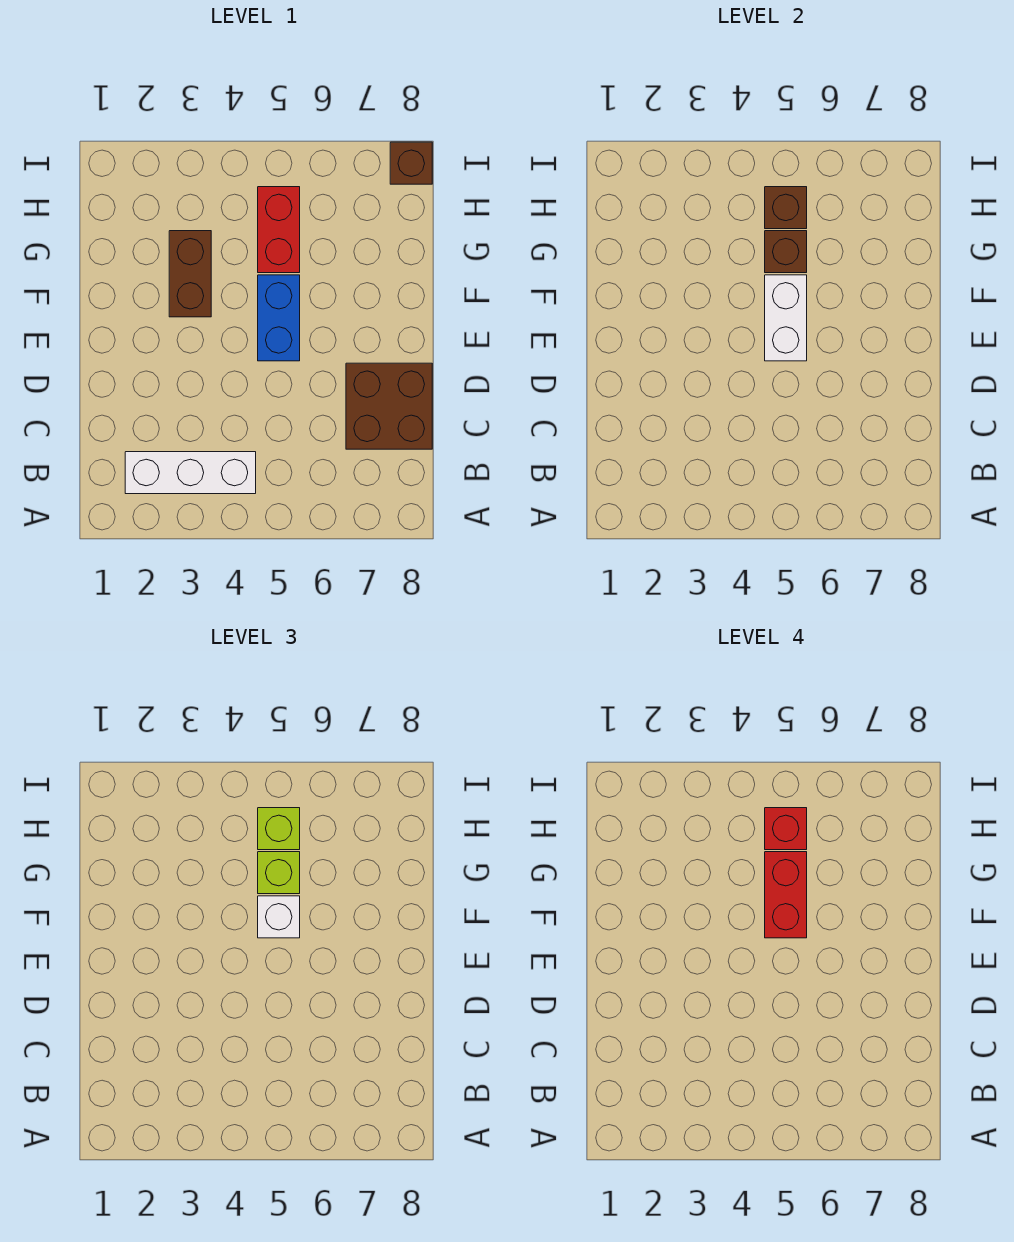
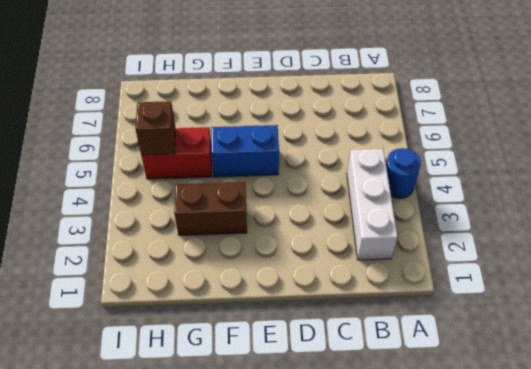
blue 1x1 round brick [386,148,421,199] -> none
none -> brown 2x2 brick [346,363,432,449]
none -> brown 1x1 brick [390,142,432,184]
none -> white 1x2 brick [765,275,807,361]

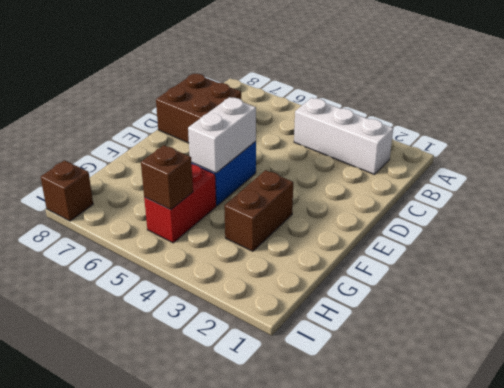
none -> brown 1x1 brick [765,231,807,273]
none -> white 1x1 brick [258,896,300,938]
none -> lime 1x1 brick [258,852,300,894]

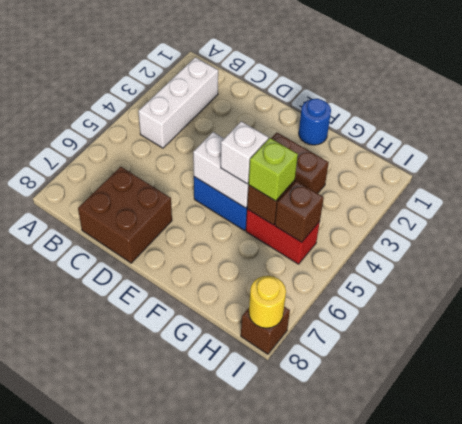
blue 1x1 round brick [299,99,331,145] -> none
yellow 1x1 round brick [249,276,286,328] -> none
none -> lime 1x1 brick [258,808,300,850]
none -> red 1x2 brick [765,852,807,938]
none -> red 1x1 brick [765,808,807,850]

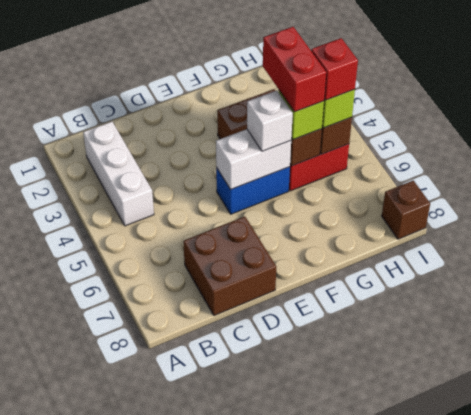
red 1x2 brick [263,27,326,112] -> red 1x2 brick turned to [765,852,807,938]

